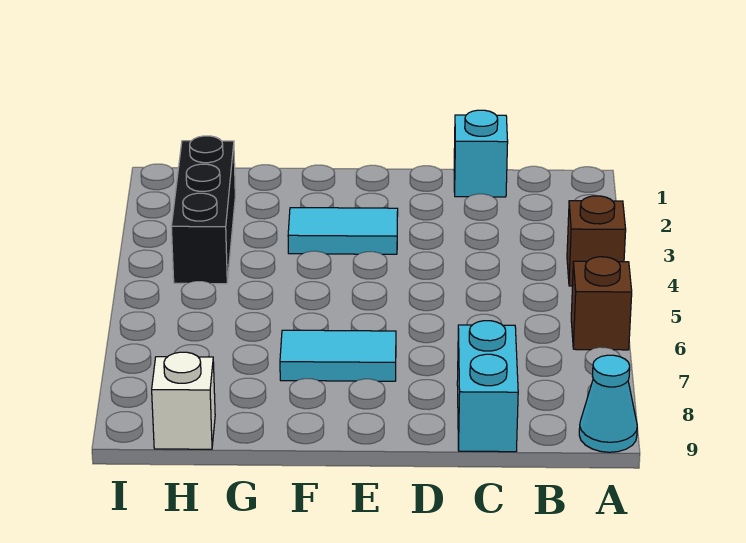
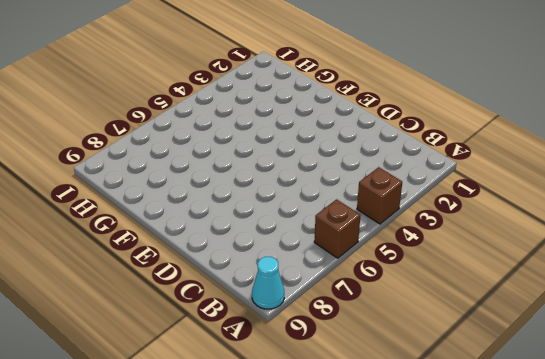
none -> cyan 1x1 brick [454,110,508,197]
none -> cyan 1x2 brick [457,321,518,452]

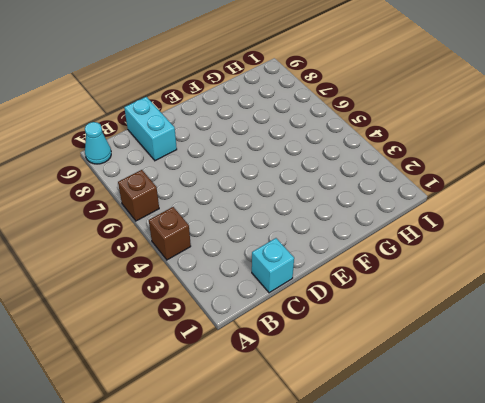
none -> cyan 1x2 tile [288,208,398,254]
none -> cyan 1x2 tile [280,330,396,381]

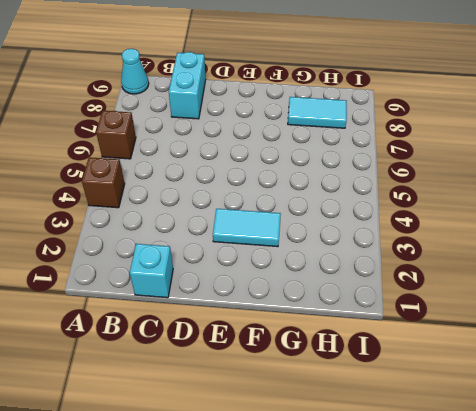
cyan 1x2 tile [288,97,347,128] -> cyan 1x2 tile moved to [280,330,396,381]
none -> black 1x3 brick [171,136,235,284]
none -> white 1x1 brick [152,352,215,449]

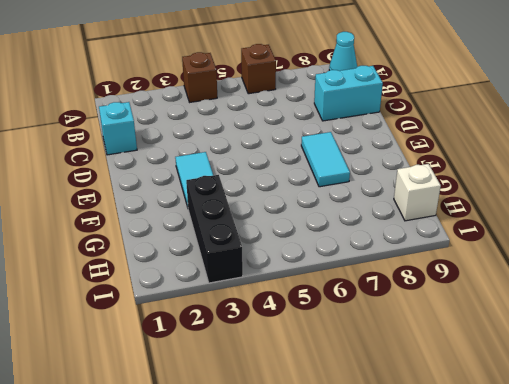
black 1x3 brick [186,175,243,283] -> black 1x3 brick turned to [171,136,235,284]

